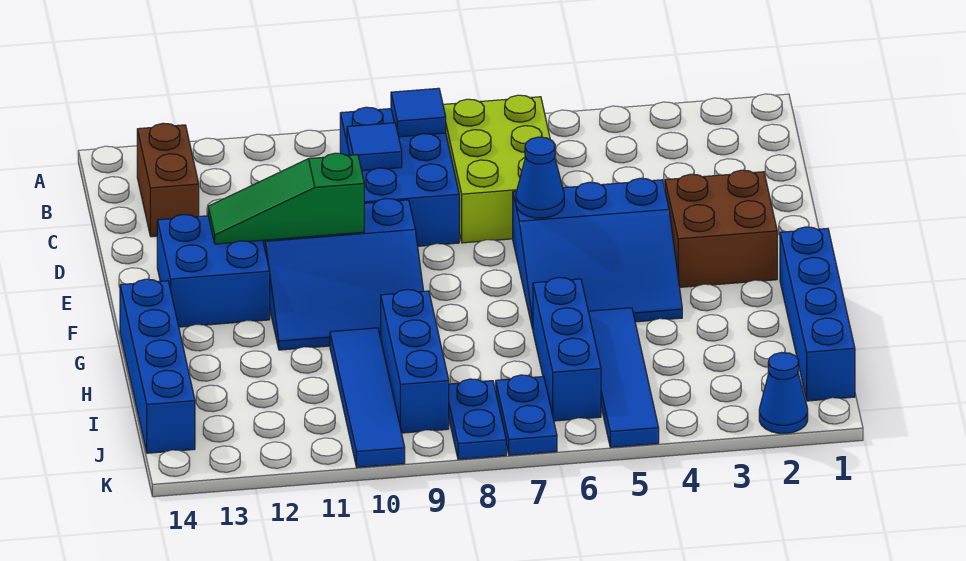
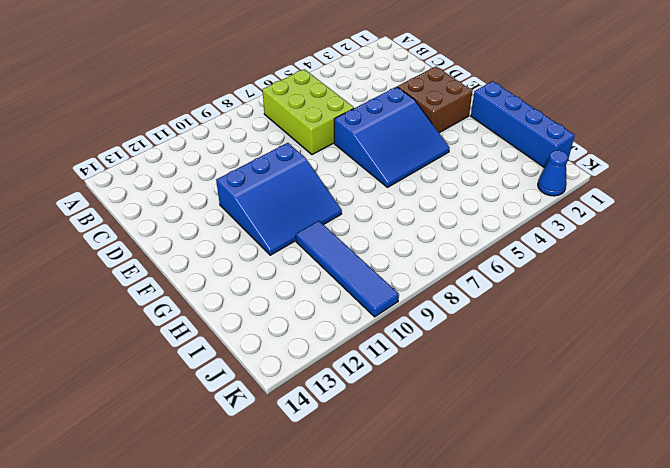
none -> blue 2x3 brick [340,107,459,246]
none -> brown 1x2 brick [137,123,199,237]
none -> blue 2x2 brick [157,215,270,327]

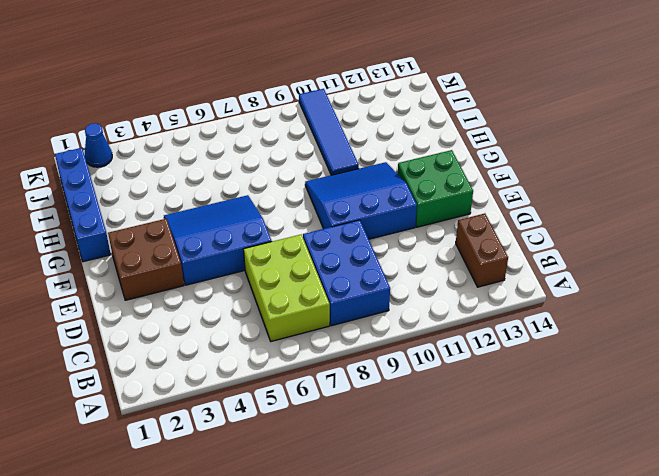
green 2x2 brick [398,150,473,227] -> blue 2x2 brick [157,215,270,327]
none -> blue 1x4 brick [120,279,195,453]
none -> blue 1x4 tile [588,308,659,447]
none -> blue 1x3 brick [533,277,601,421]

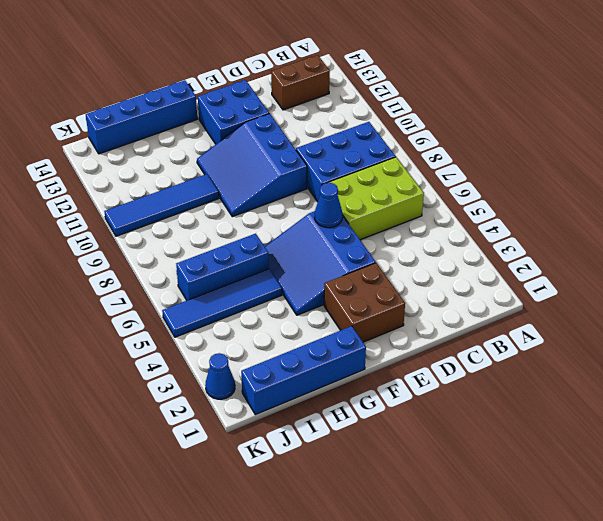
none -> blue 1x3 brick [381,290,449,433]
none -> blue 1x2 plate [496,375,557,455]
none -> blue 1x2 plate [449,379,506,459]

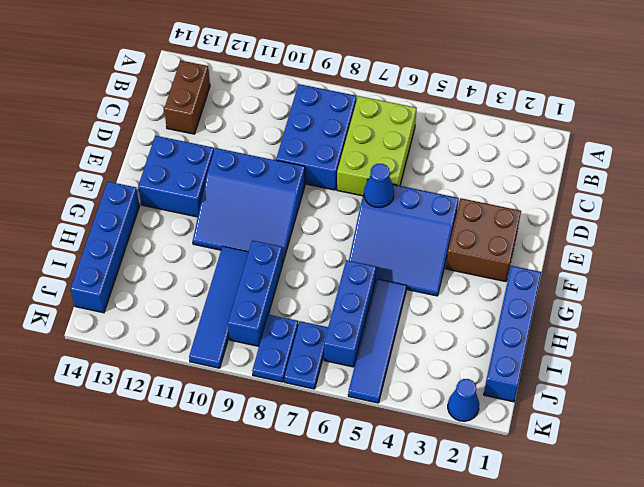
none -> blue 1x1 tile [391,88,446,137]
none -> blue 1x1 tile [347,123,402,171]
none -> green 1x3 slope [208,153,364,244]

